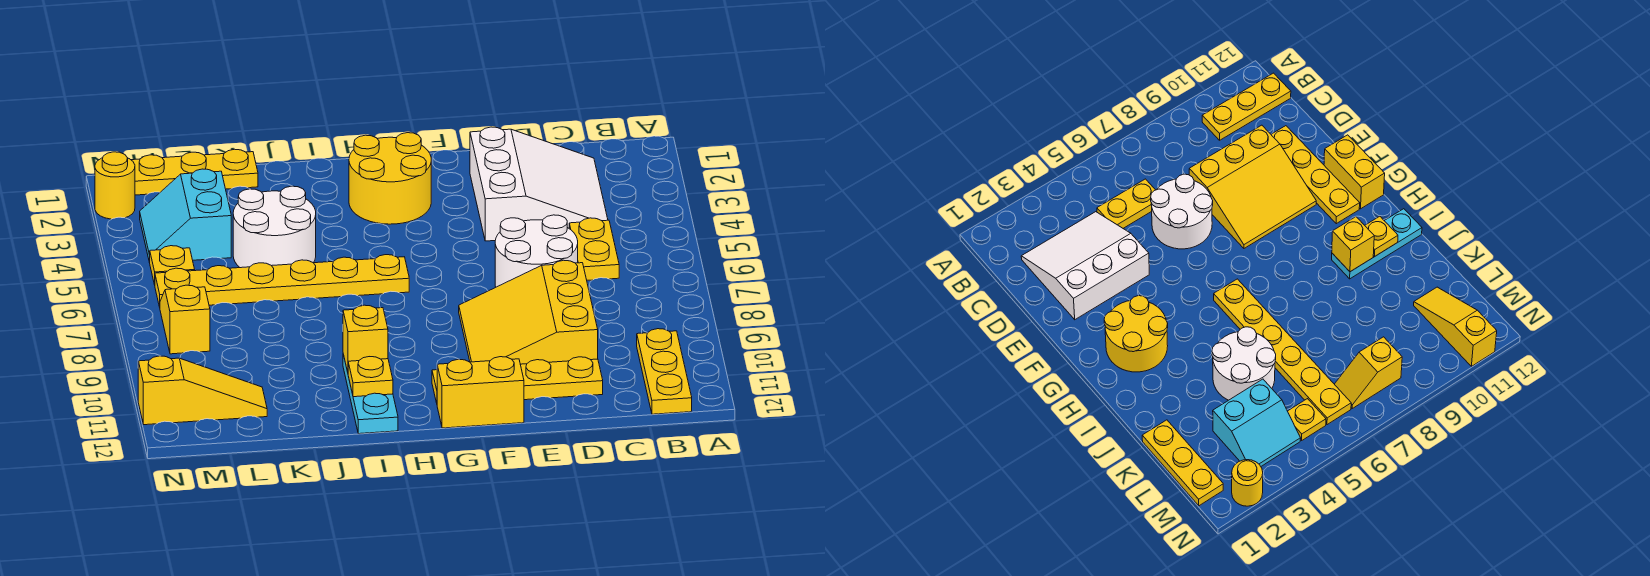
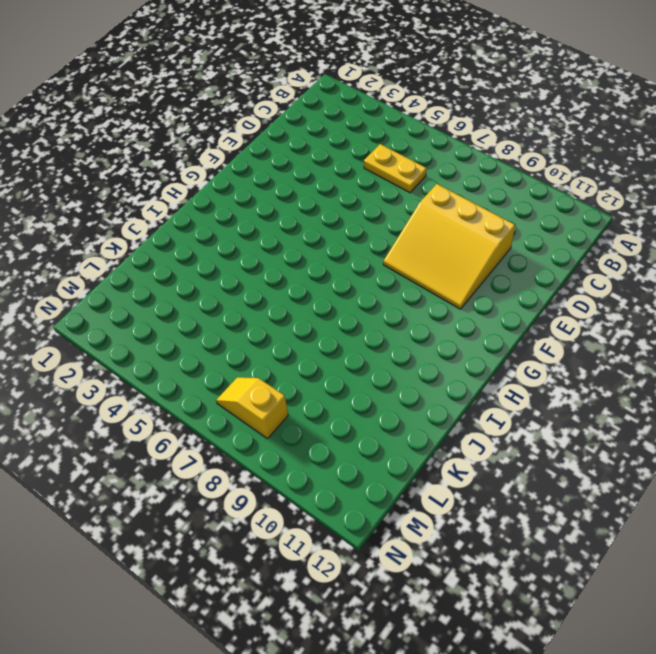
none -> yellow 1x3 plate [637,329,692,414]
none -> white 3x3 slope [470,127,608,241]
none -> white 2x2 round brick [495,215,578,287]

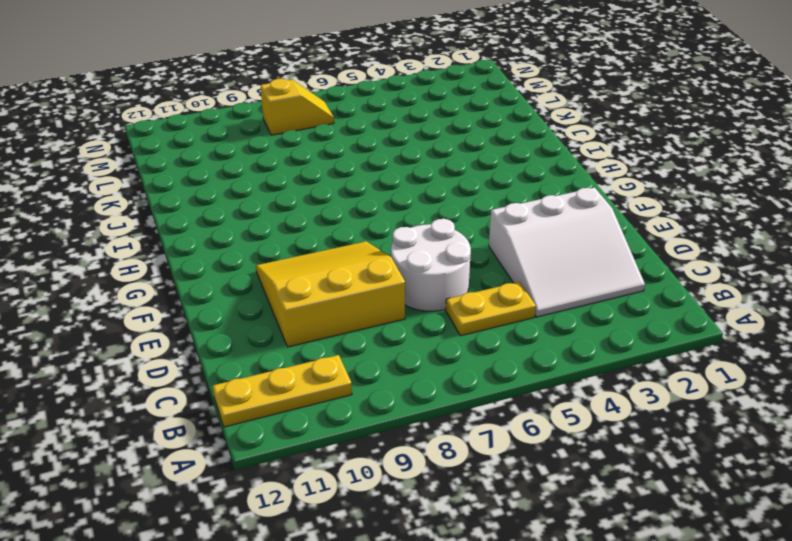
none -> yellow 1x4 plate [432,357,603,403]
none -> yellow 1x2 brick [437,357,524,428]
none -> yellow 2x2 round brick [349,133,431,224]

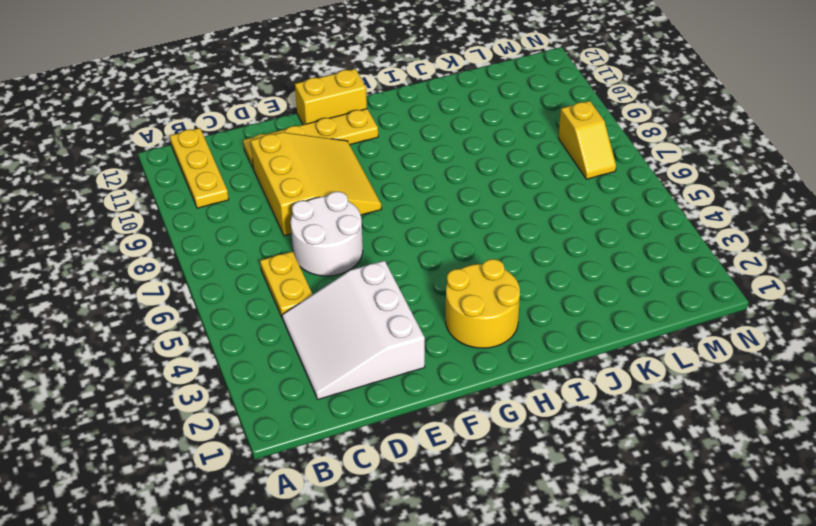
none -> yellow 1x6 plate [155,255,409,307]
none -> cyan 1x3 plate [343,354,398,434]
none -> white 2x2 round brick [233,186,316,268]

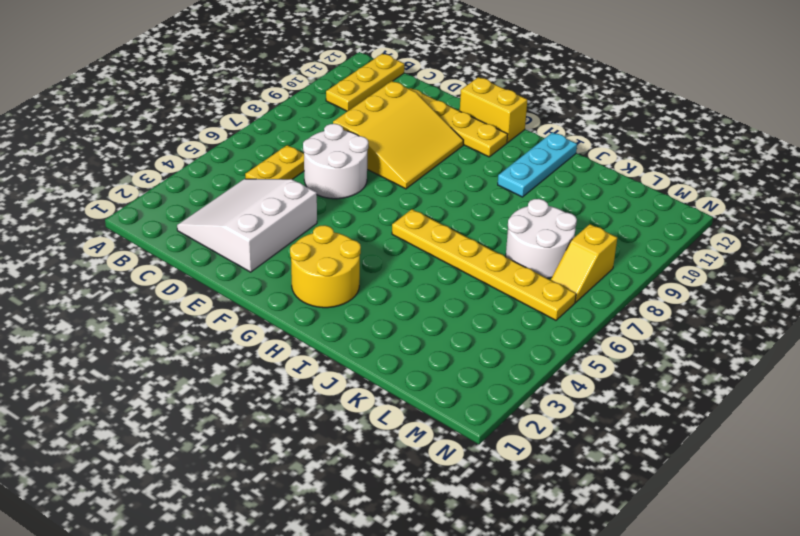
white 2x2 round brick [506,199,577,278] -> white 2x2 round brick moved to [233,186,316,268]
none -> yellow 1x3 plate [132,149,258,195]
none -> cyan 2x2 slope [140,169,231,263]
none -> yellow 1x3 slope [138,356,267,425]

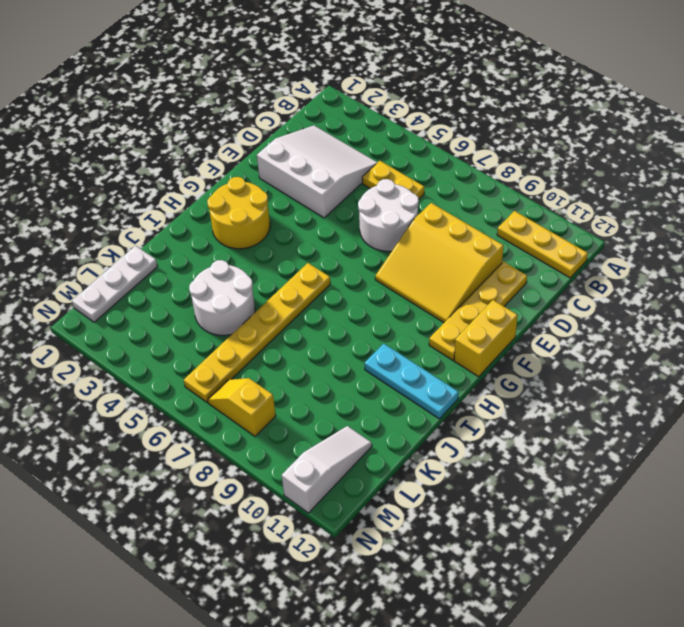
white 1x3 plate [72,246,157,322] -> yellow 1x3 plate [132,149,258,195]
white 1x3 slope [282,426,372,513] -> yellow 1x3 slope [138,356,267,425]
none -> cyan 2x2 slope [140,169,231,263]
none -> yellow 1x1 plate [150,246,195,285]
none -> yellow 1x1 round brick [95,152,135,219]

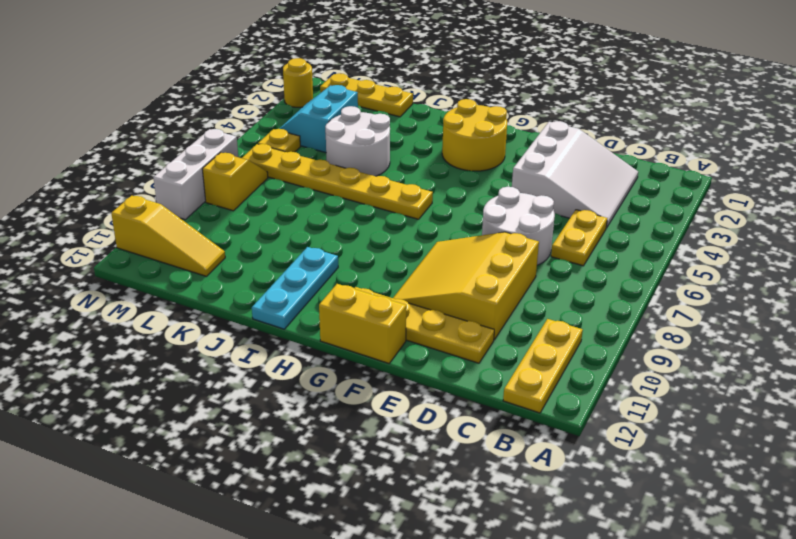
white 1x3 brick [153,129,238,220] -> none
none -> yellow 1x1 brick [343,305,388,372]
none -> yellow 1x1 plate [348,357,393,397]

